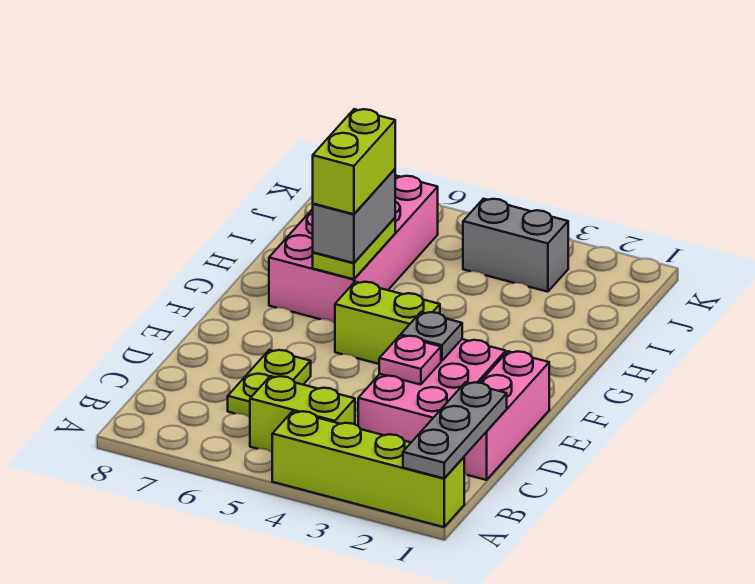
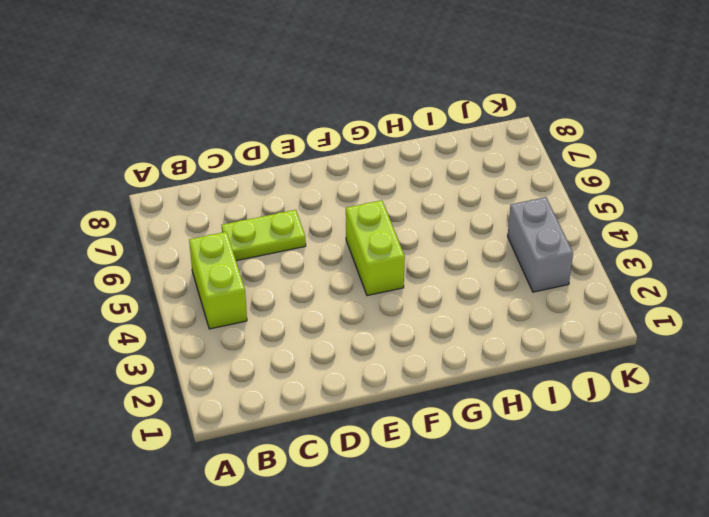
none -> lime 1x4 brick [272,411,464,527]
none -> pink 1x3 brick [464,351,549,480]
none -> pink 2x3 brick [358,339,506,442]

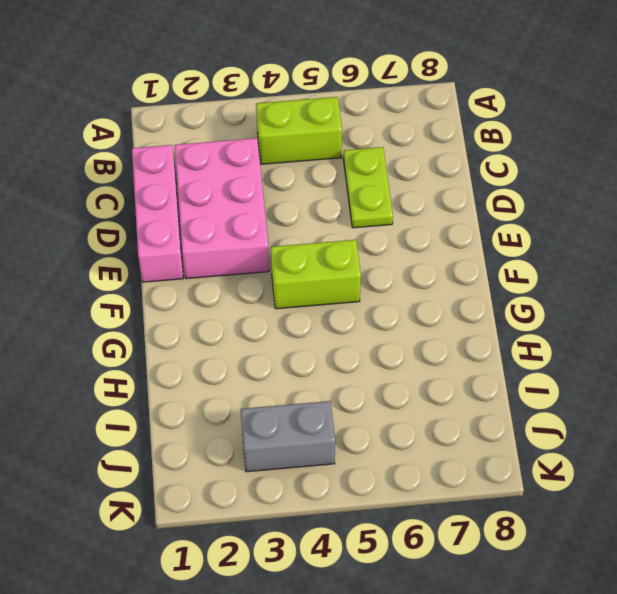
none -> lime 1x4 brick [272,411,464,527]
none -> pink 2x4 brick [269,175,438,323]
none -> grey 1x3 plate [403,382,507,478]

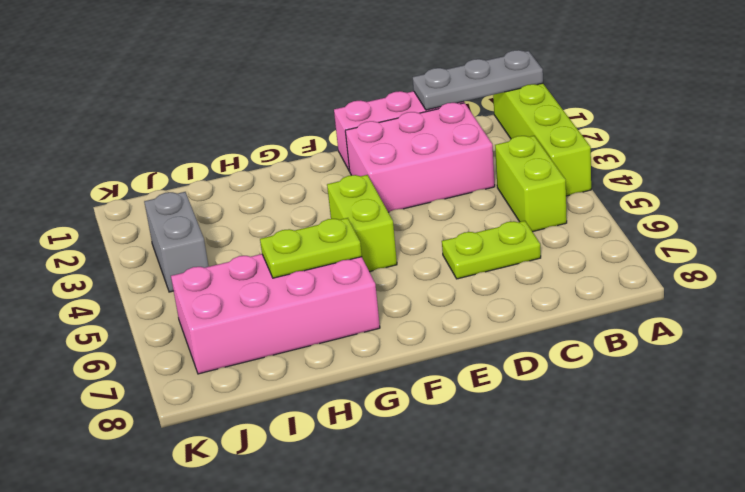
none -> pink 1x1 plate [379,336,441,385]
none -> grey 1x1 plate [401,312,462,361]
none -> grey 1x2 brick [313,169,395,263]

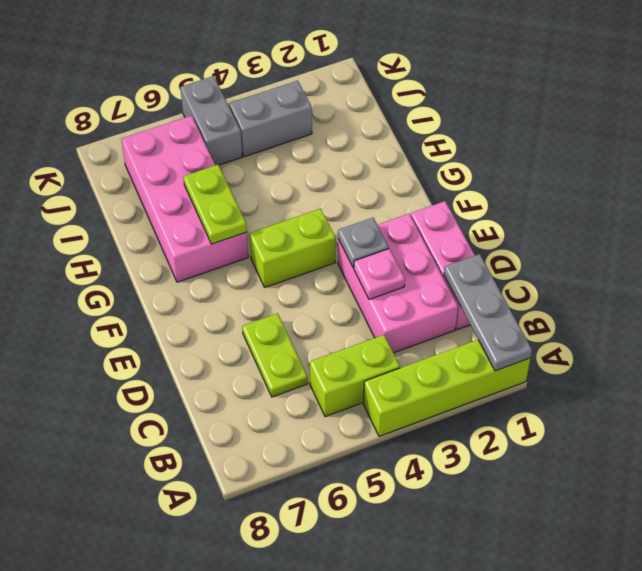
grey 1x2 brick [180,76,242,165] -> grey 1x2 brick moved to [313,169,395,263]
none -> lime 1x2 brick [313,109,395,214]

